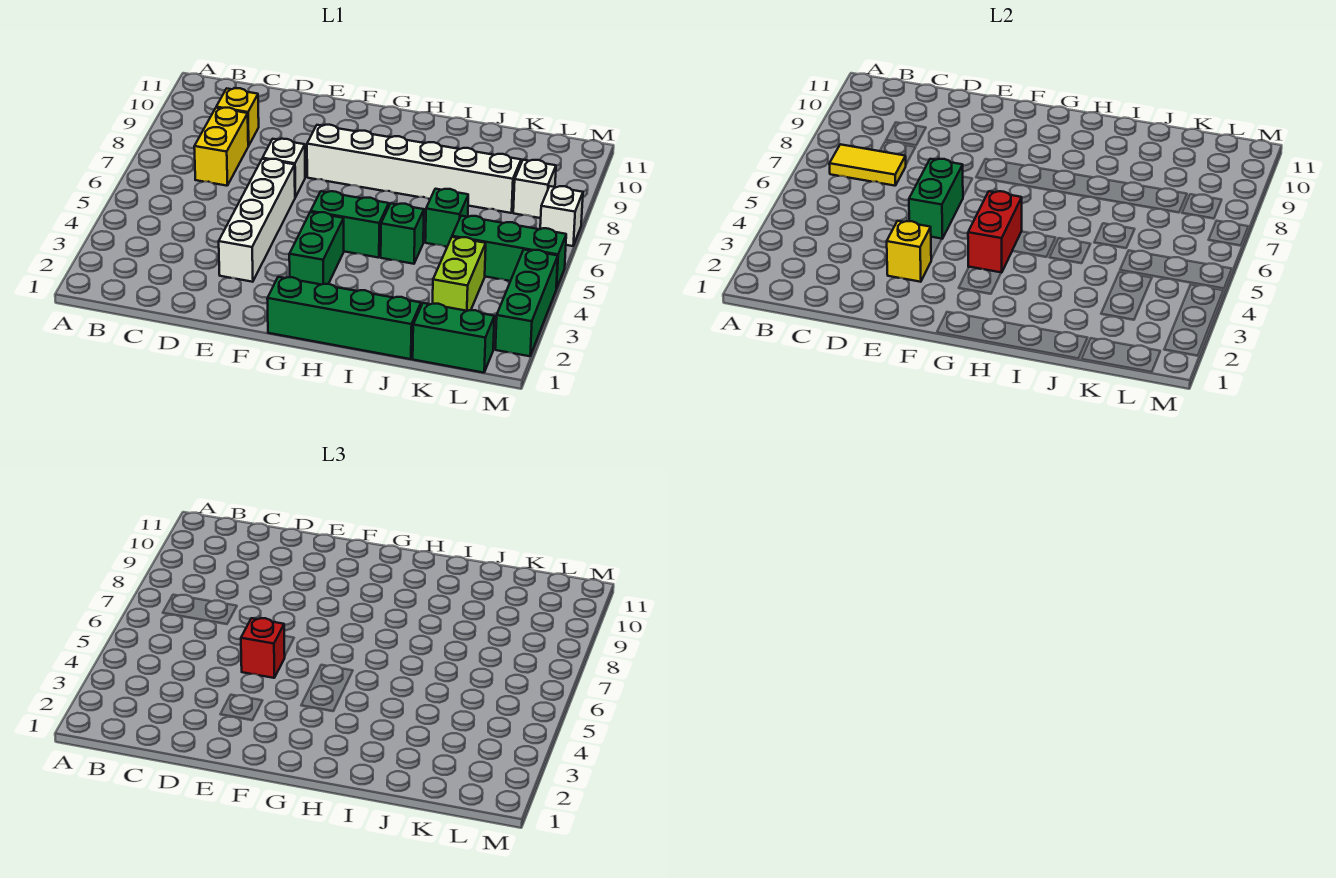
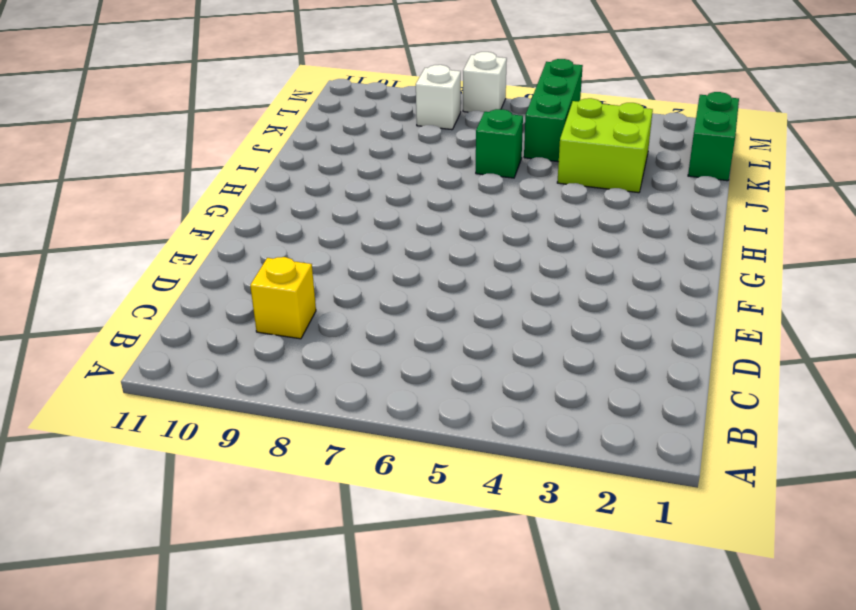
lime 2x2 brick [557,98,653,193] -> lime 1x2 brick [433,237,486,311]
none -> yellow 1x2 brick [194,108,248,186]
none -> white 1x4 brick [219,159,295,282]
none -> white 1x1 brick [263,139,305,197]

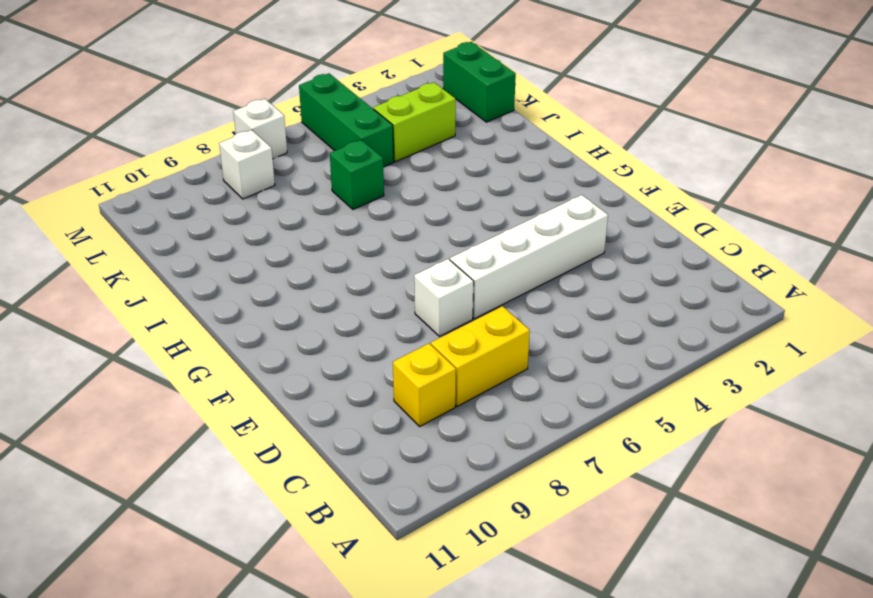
none -> white 1x6 brick [307,125,521,213]
none -> green 1x4 brick [267,277,421,359]
none -> green 1x2 brick [289,212,344,285]

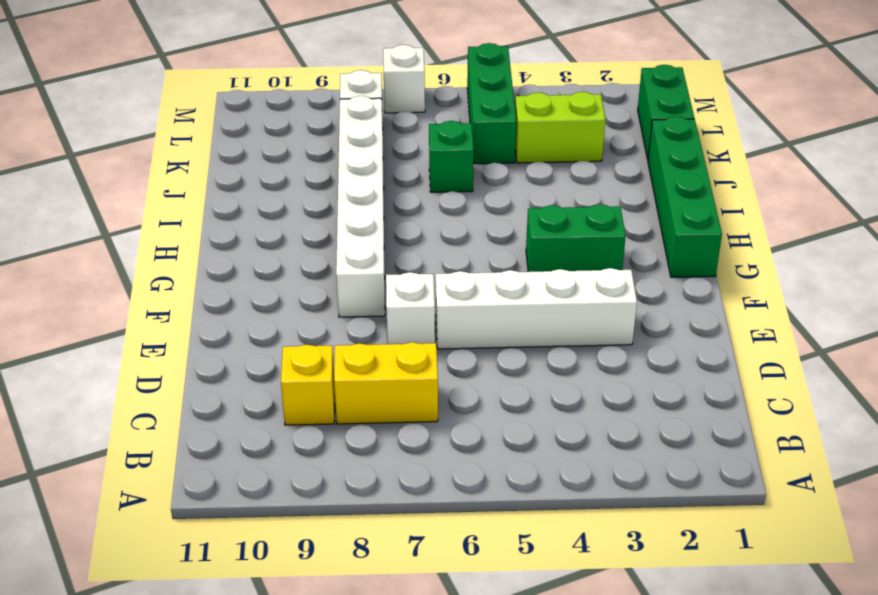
none -> green 1x2 brick [311,191,389,258]
none -> green 1x1 brick [381,203,424,264]
none -> green 1x3 brick [495,250,558,356]

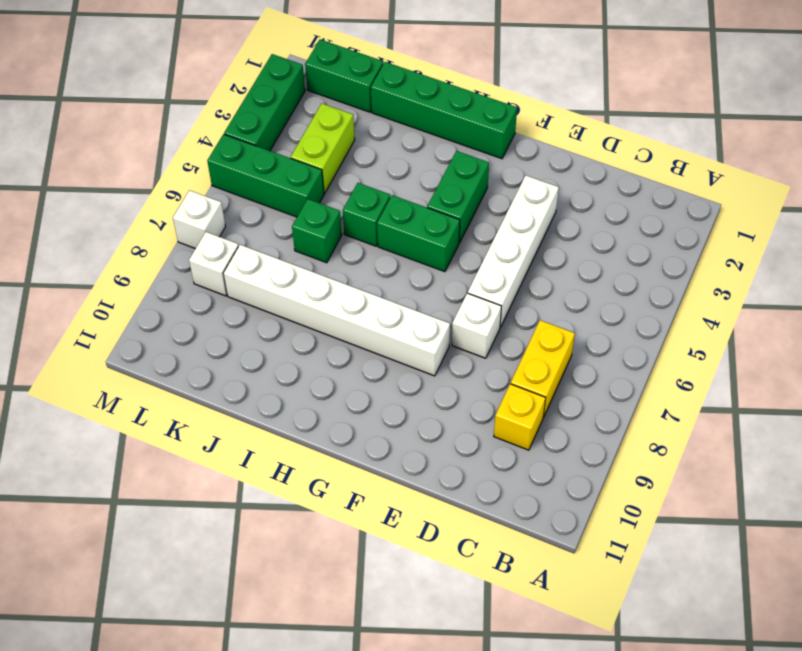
none -> yellow 1x2 tile [829,144,906,186]
none -> yellow 1x1 brick [887,221,931,282]
none -> green 1x2 brick [909,159,963,239]

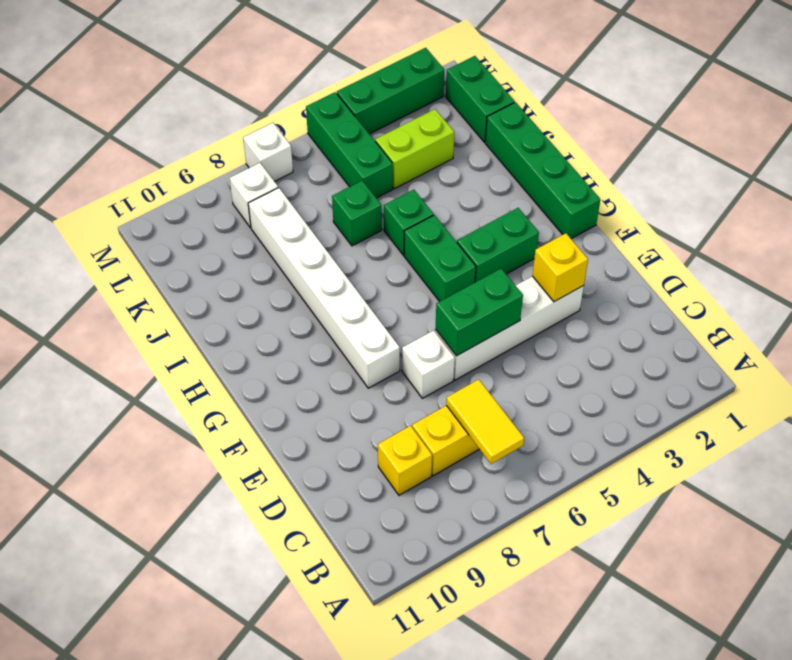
none -> red 1x2 brick [968,191,1022,273]
none -> red 1x1 brick [241,618,285,678]

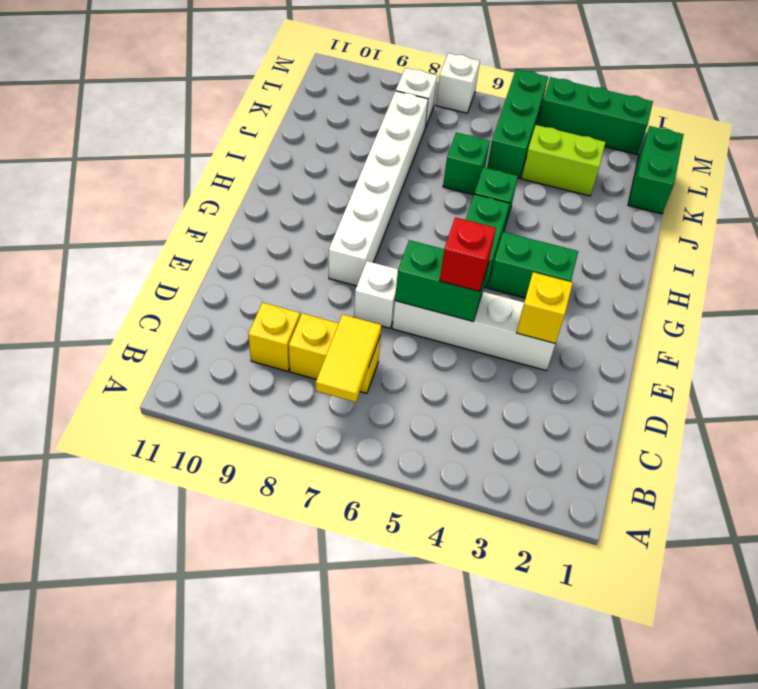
none -> green 1x4 brick [267,277,421,359]
none -> red 1x2 brick [968,191,1022,273]

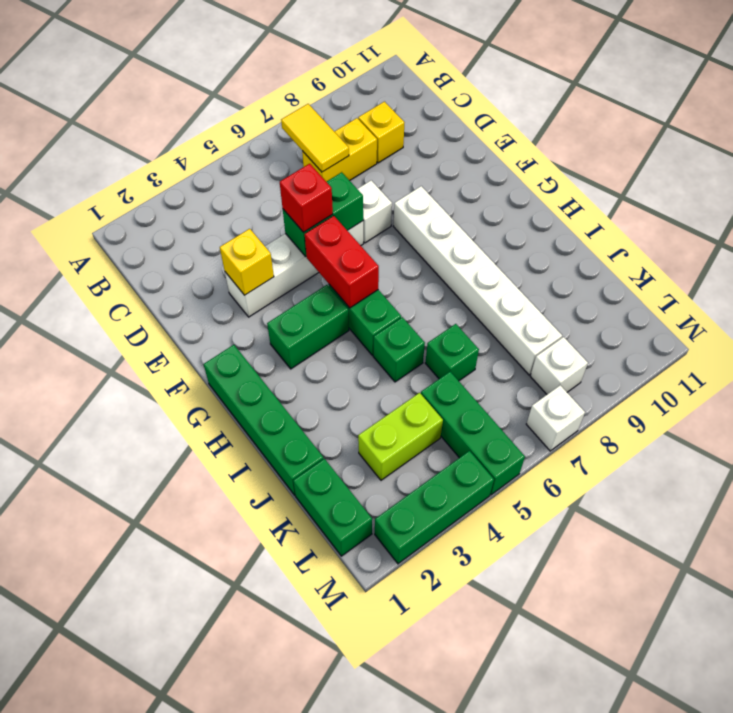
red 1x2 brick [305,216,379,308] -> red 1x2 brick turned to [968,191,1022,273]

